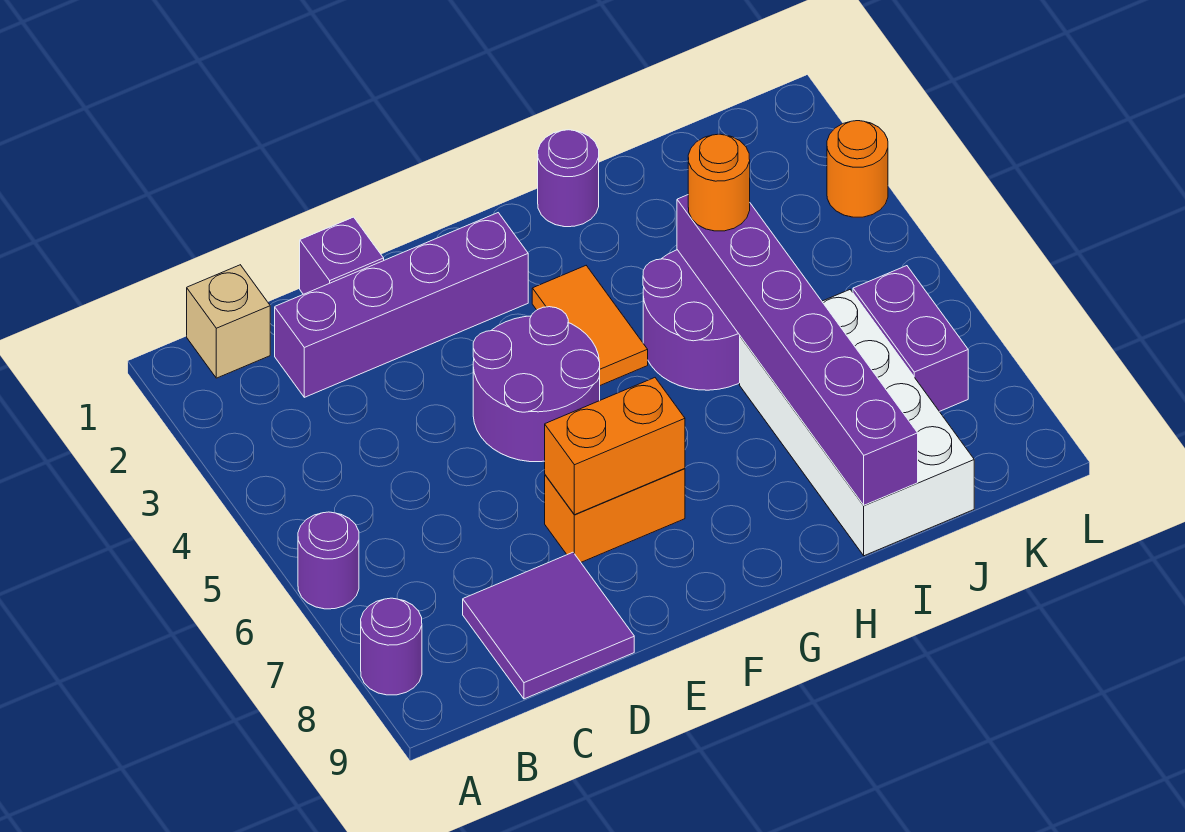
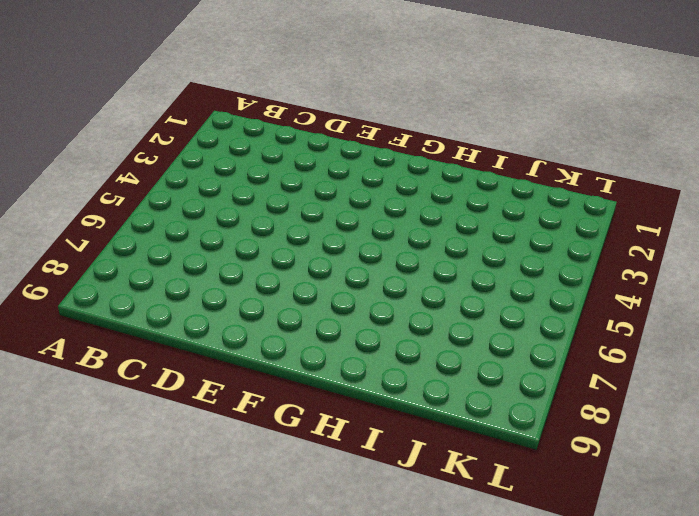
none -> purple 1x1 round brick [298,512,359,609]
none -> purple 1x1 round brick [361,598,422,695]
none -> tan 1x1 brick [187,265,270,378]

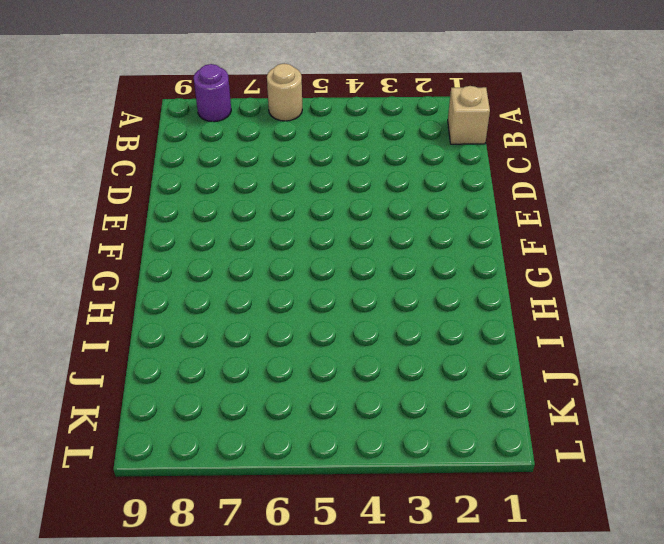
tan 1x1 round brick [267,64,302,121] -> purple 1x1 round brick [298,512,359,609]
none -> purple 1x4 brick [275,213,528,397]
none -> purple 2x2 tile [463,552,634,699]
none -> purple 1x1 brick [300,217,384,294]

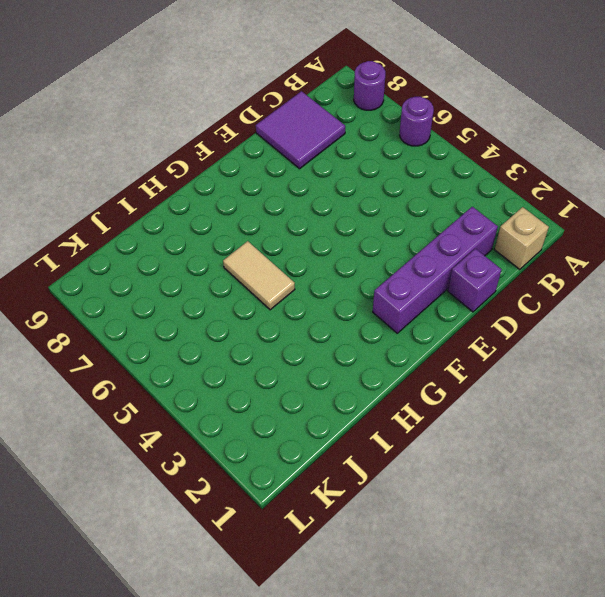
tan 1x2 tile [223,241,295,310] -> purple 2x2 round brick [643,250,740,390]
none -> purple 2x2 round brick [473,307,600,462]
none -> orange 1x2 brick [545,468,685,562]
none -> orange 1x2 tile [532,266,648,385]

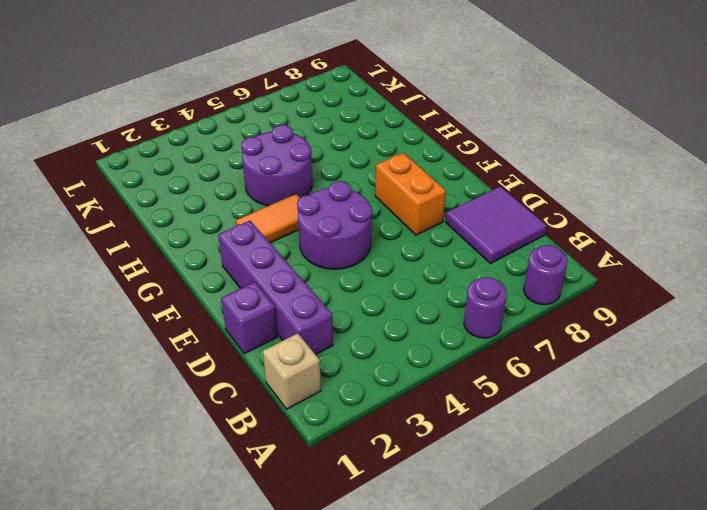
none -> purple 1x1 round brick [538,130,599,227]
none -> white 2x4 brick [740,290,974,556]
none -> purple 1x2 brick [853,266,968,412]

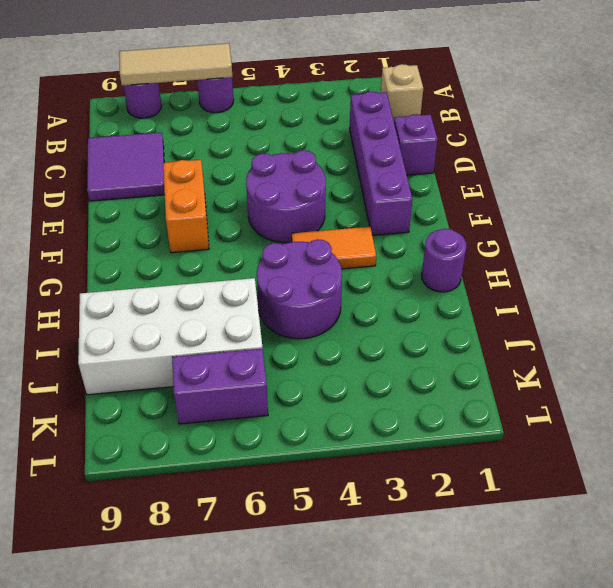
tan 1x3 tile [119,43,232,85] -> none
none -> orange 1x1 round brick [827,121,888,217]
none -> orange 1x2 brick [545,378,685,515]
none -> purple 1x6 brick [677,195,918,505]

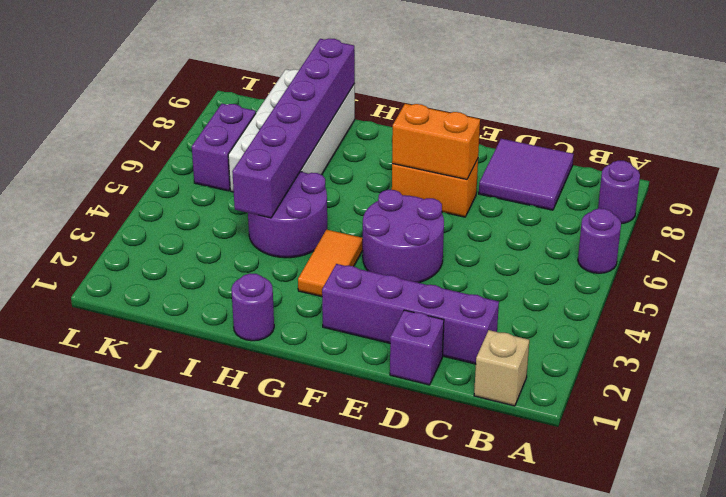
none -> orange 1x1 round brick [827,121,888,217]
none -> orange 1x1 round brick [688,134,750,231]

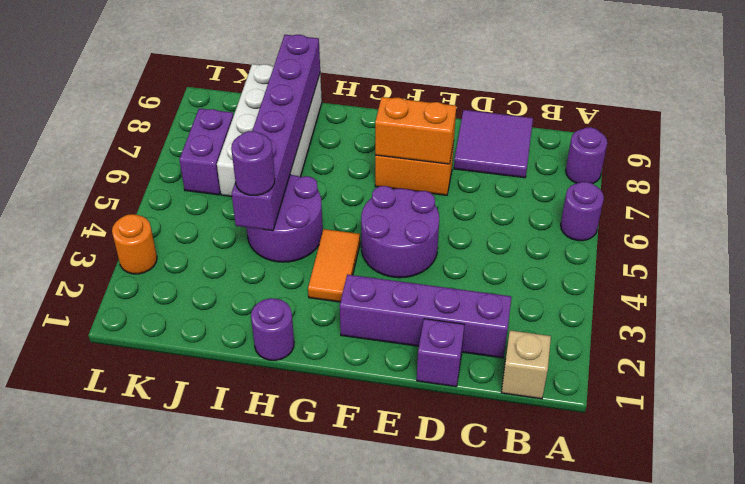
purple 1x1 round brick [231,131,275,195] -> orange 1x1 round brick [688,134,750,231]

